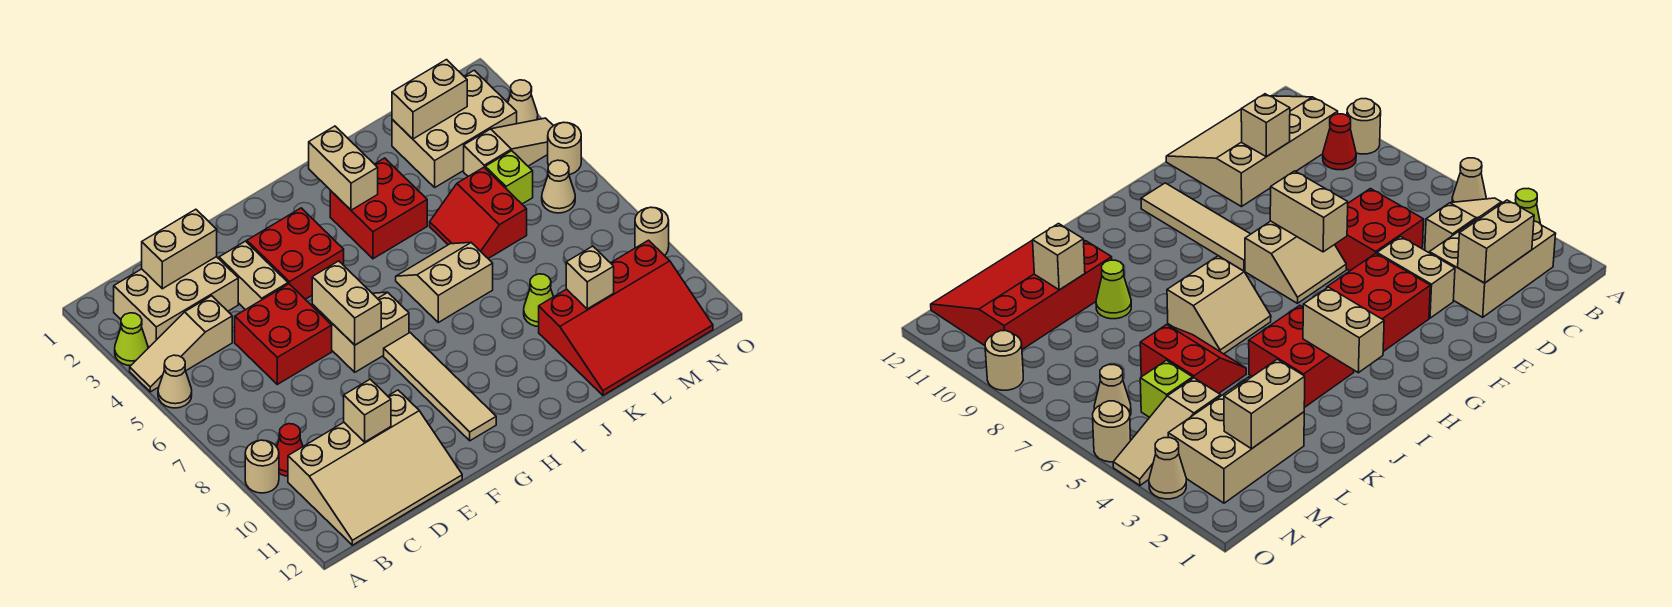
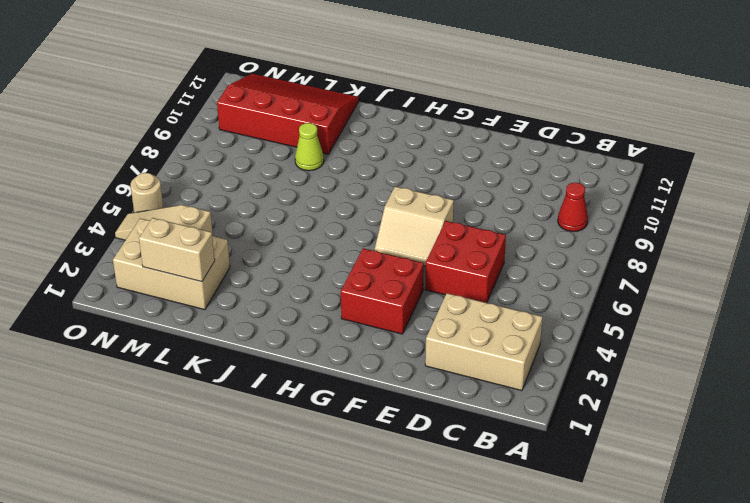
none -> lime 1x1 cone [115,313,148,366]
none -> tan 1x3 slope [130,296,232,392]
none -> tan 1x1 cone [158,355,192,408]
none -> tan 1x1 round brick [245,440,279,493]

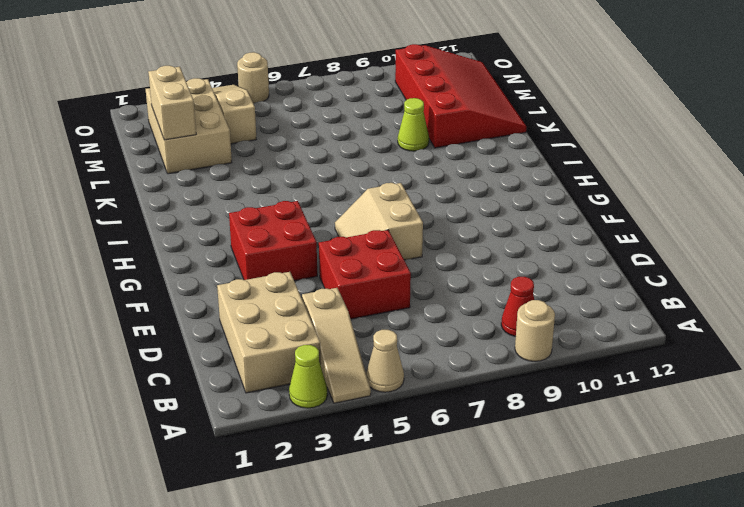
none -> tan 3x4 slope [288,390,462,545]
none -> tan 1x2 brick [219,241,288,310]
none -> tan 1x4 tile [384,333,496,441]
none -> red 2x2 brick [330,158,427,259]

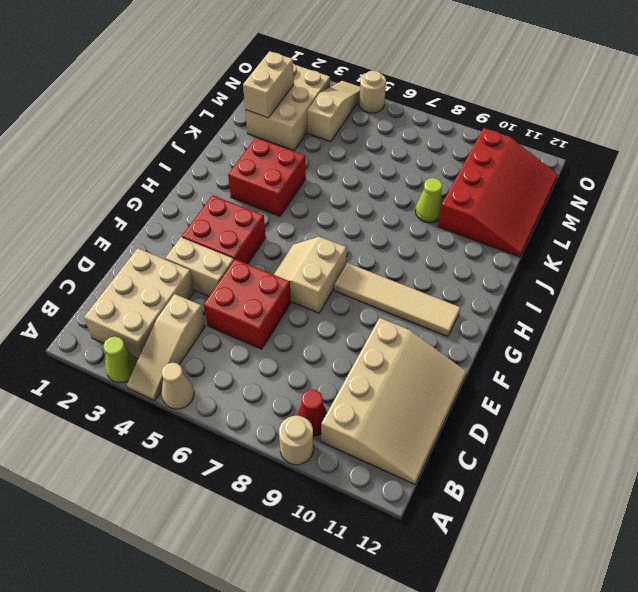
none -> tan 2x2 slope [396,242,493,322]
none -> red 2x2 slope [430,167,527,258]
none -> lime 1x1 brick [485,151,533,204]
none -> tan 1x1 cone [542,160,575,213]

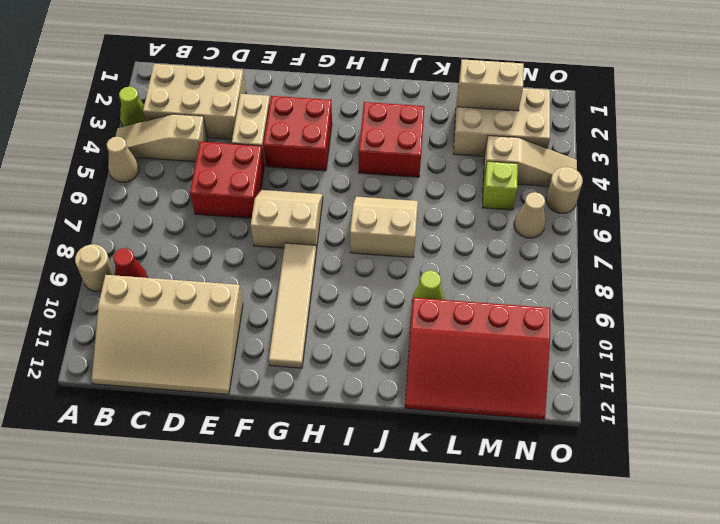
none -> red 2x2 slope [430,167,527,258]
none -> tan 1x1 cone [508,80,538,124]
none -> tan 1x1 round brick [635,207,669,256]
none -> tan 1x2 brick [142,209,217,289]

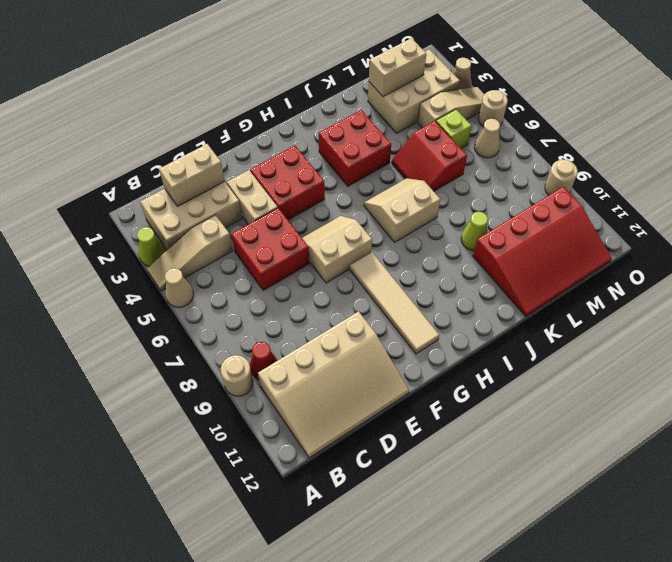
none -> tan 1x1 brick [344,379,391,442]
none -> tan 1x2 brick [312,261,381,345]
none -> tan 1x2 brick [309,126,378,210]
none -> tan 1x1 brick [566,246,614,309]

